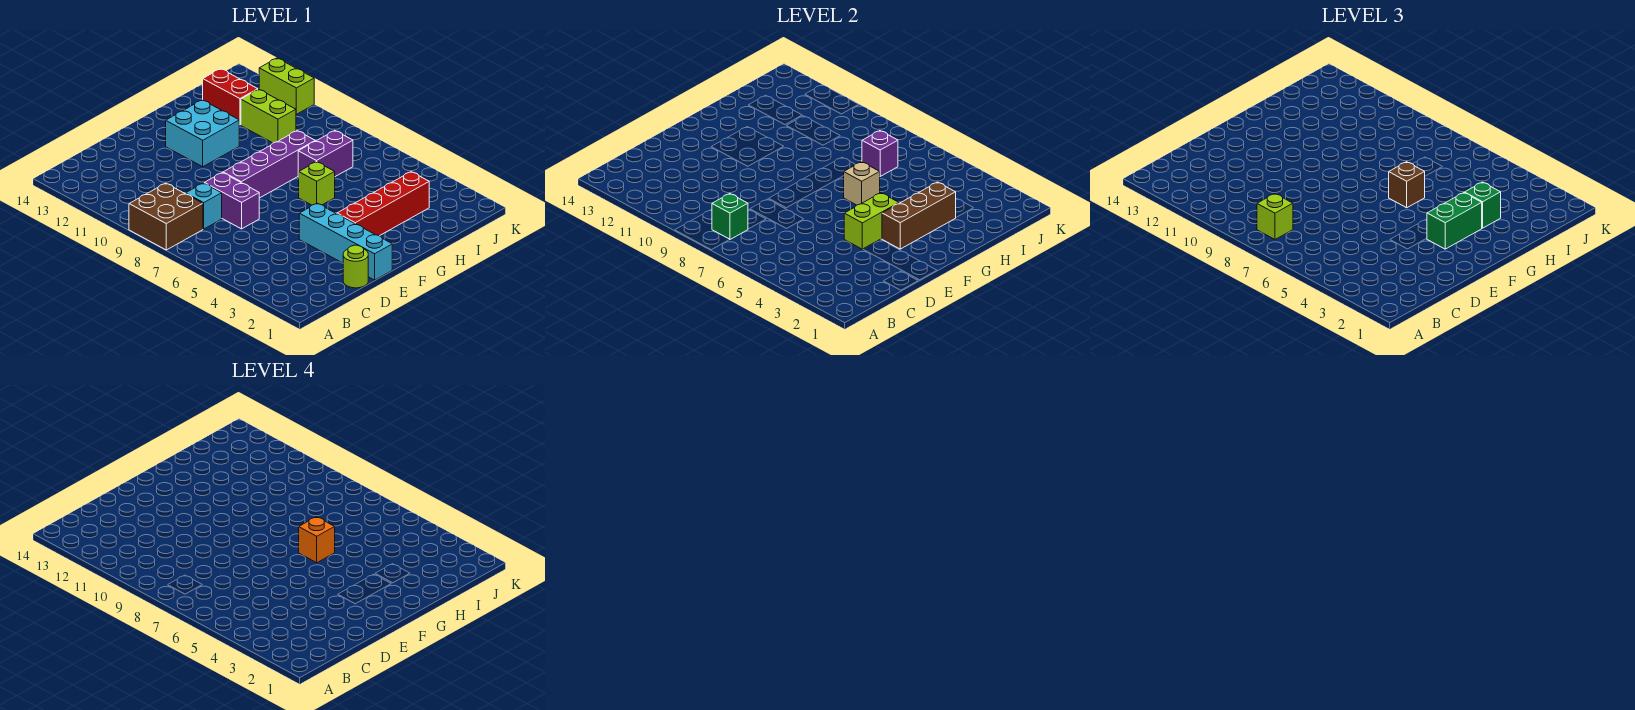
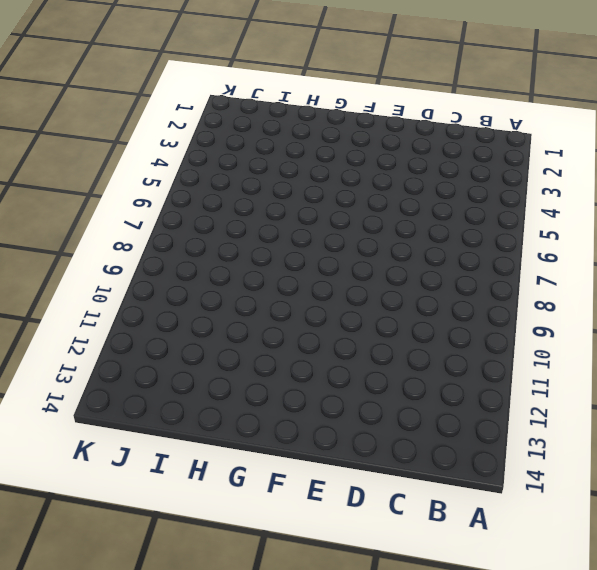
none -> brown 2x2 brick [129,183,203,250]
none -> cyan 1x1 brick [186,183,222,229]
none -> lime 1x1 round brick [343,245,368,288]

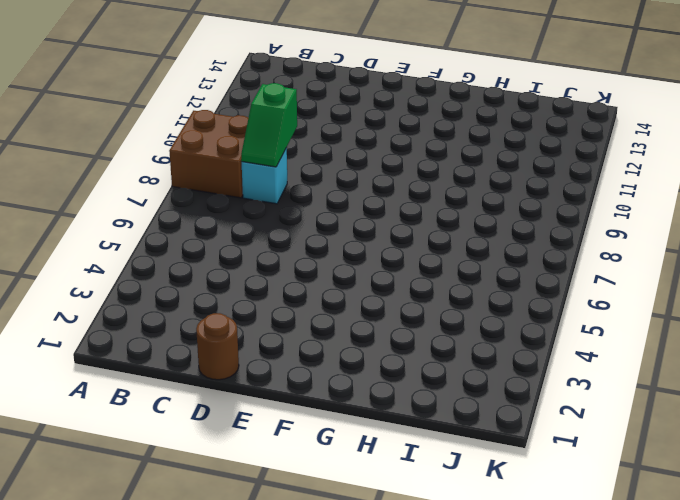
green 1x2 slope [241,83,297,167] -> none
brown 1x1 round brick [196,313,239,380] -> lime 1x1 round brick [343,245,368,288]
none -> purple 1x2 brick [204,173,259,229]
none -> cyan 1x4 brick [299,203,392,280]
none -> purple 1x4 brick [223,131,315,198]

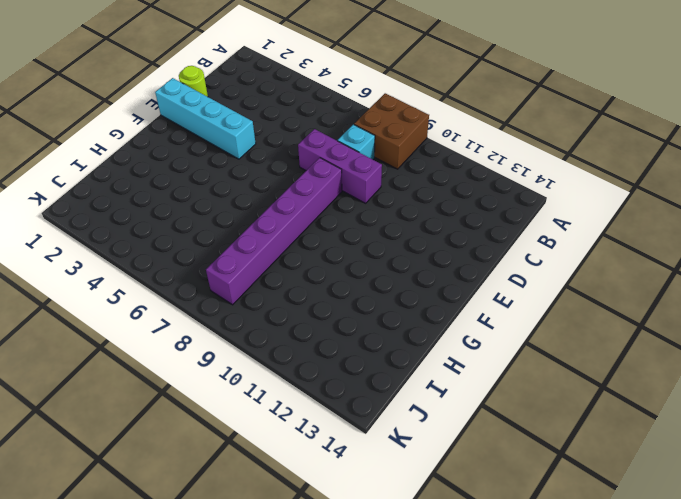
purple 1x3 brick [298,129,382,203] -> purple 1x2 brick [204,173,259,229]
purple 1x6 brick [206,158,342,305] -> purple 1x4 brick [223,131,315,198]
none -> red 1x4 brick [337,172,429,236]
none -> cyan 2x2 brick [166,100,239,167]
none -> lime 1x1 brick [299,162,335,205]

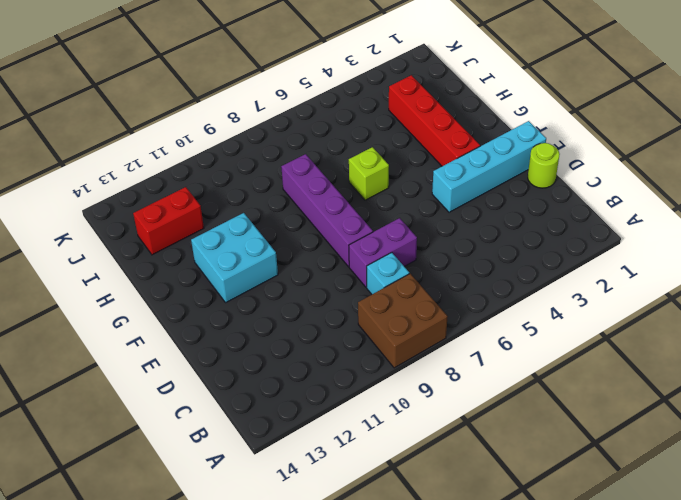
none -> purple 1x2 brick [298,131,353,177]
none -> lime 1x2 brick [241,89,296,143]
none -> lime 1x2 brick [259,58,314,114]

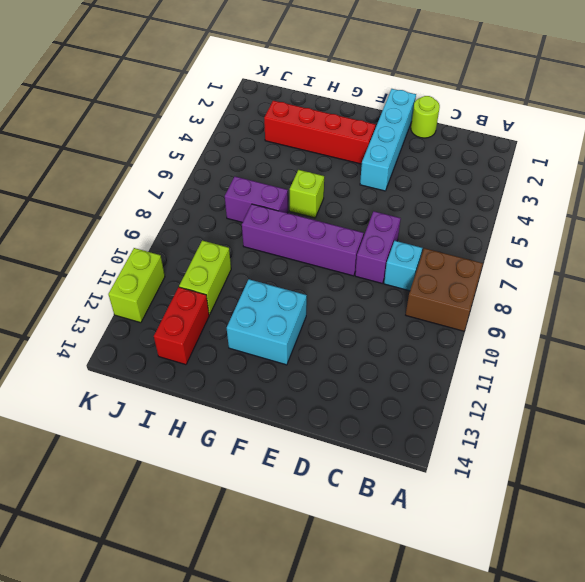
none -> green 1x1 brick [712,194,748,240]
none -> lime 1x2 brick [844,193,899,249]
none -> brown 1x3 brick [882,182,956,249]

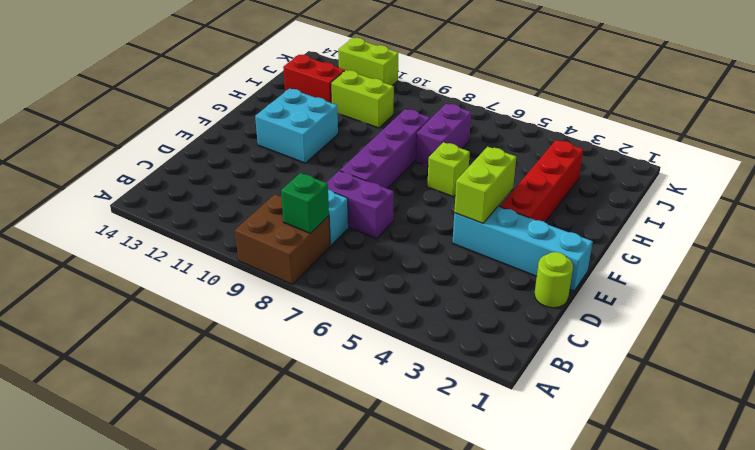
none -> brown 1x3 brick [882,182,956,249]
none -> tan 1x1 brick [844,162,880,205]
none -> purple 1x1 brick [862,131,898,176]

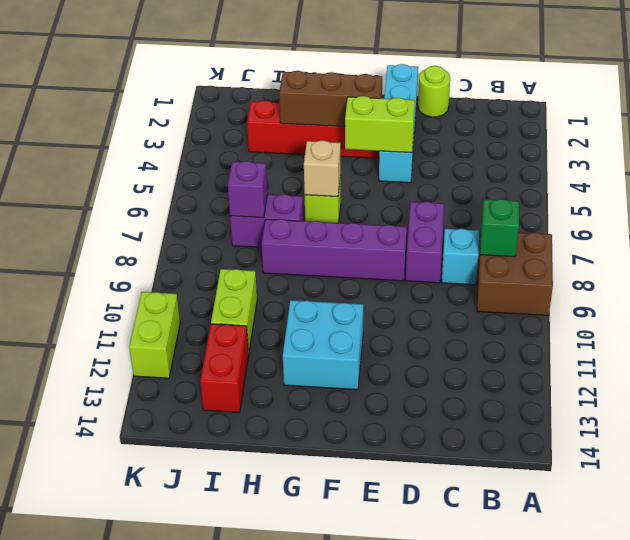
none -> lime 1x1 brick [1257,194,1293,239]
none -> green 1x2 brick [1427,193,1482,249]
none -> brown 1x1 brick [1389,162,1425,208]

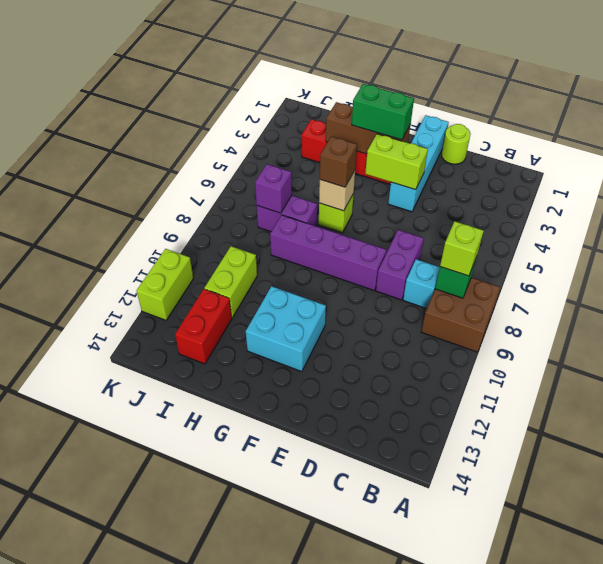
none -> green 1x1 brick [1465,182,1501,228]
none -> orange 1x1 brick [299,517,335,563]

